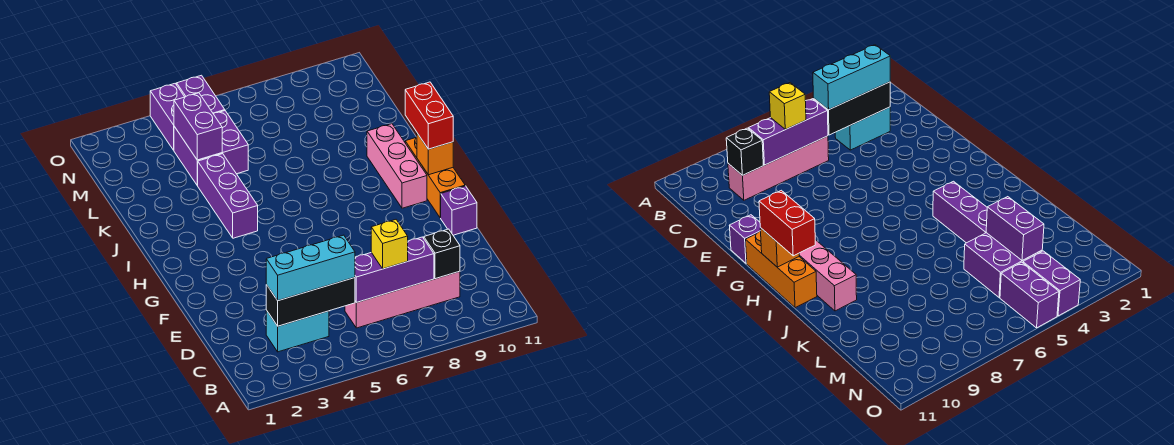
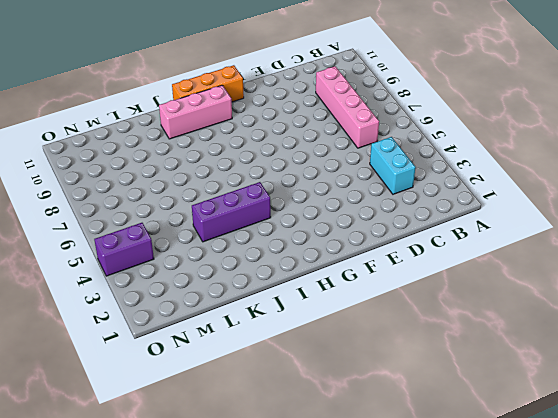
none -> purple 1x1 brick [441,186,477,235]
none -> purple 2x2 brick [174,111,248,185]
none -> purple 1x2 brick [177,75,225,114]

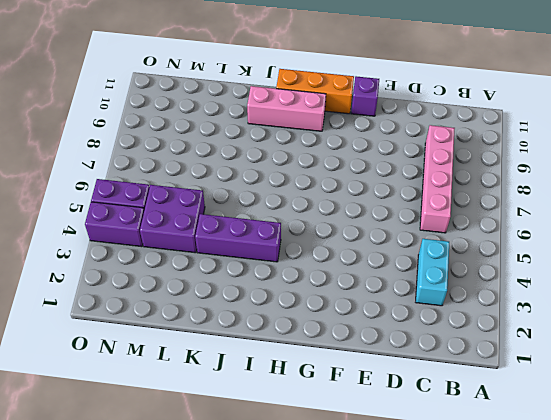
none -> black 1x3 brick [266,278,355,326]
none -> purple 1x3 brick [355,237,434,303]
none -> black 1x1 brick [424,229,460,279]

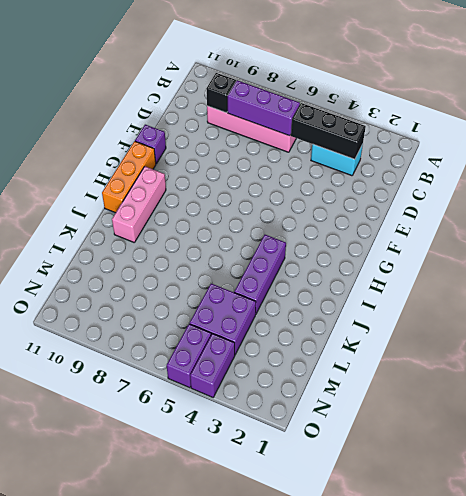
none -> orange 1x1 brick [417,133,453,175]
none -> purple 1x2 brick [174,93,222,160]
none -> cyan 1x3 brick [266,235,355,301]

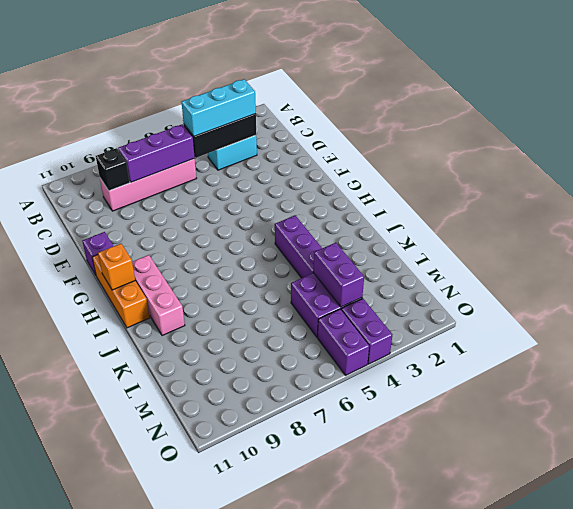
none -> yellow 1x1 brick [371,220,408,269]
none -> red 1x2 brick [405,82,453,149]

